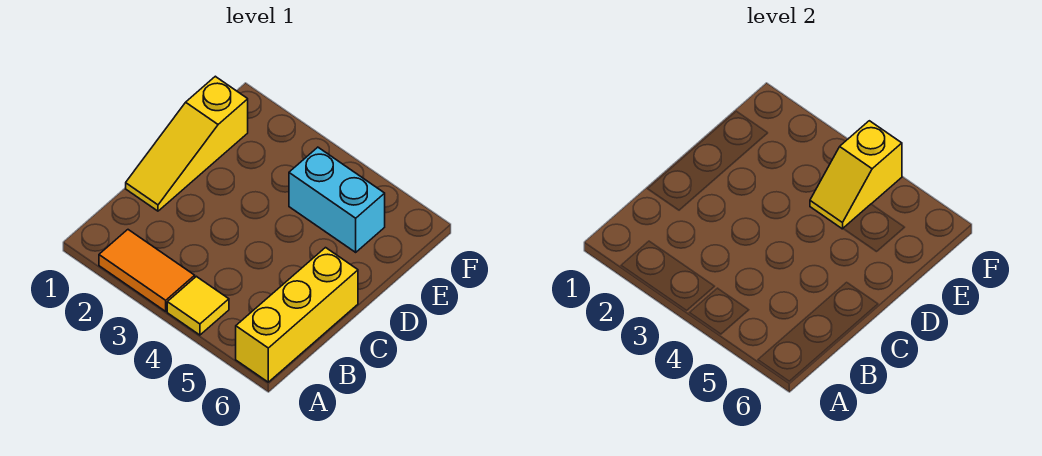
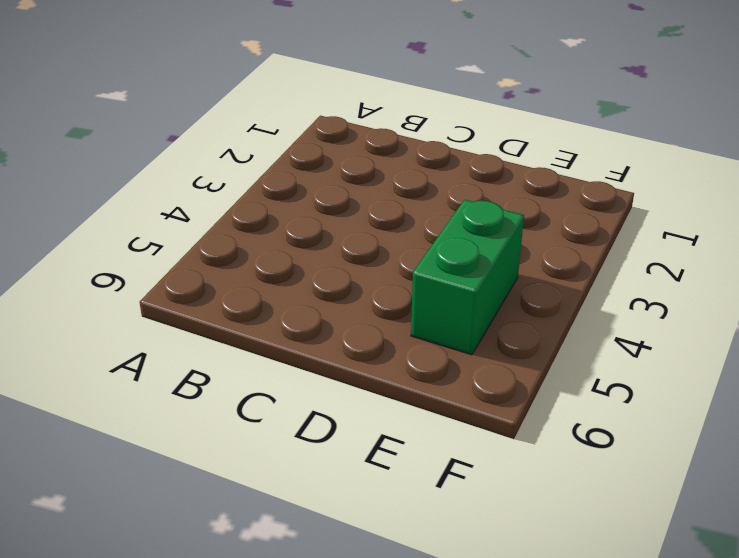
green 1x2 brick [411,200,524,355] -> cyan 1x2 brick [289,147,385,252]
none -> orange 1x2 tile [99,230,195,311]
none -> yellow 1x1 tile [167,276,229,335]

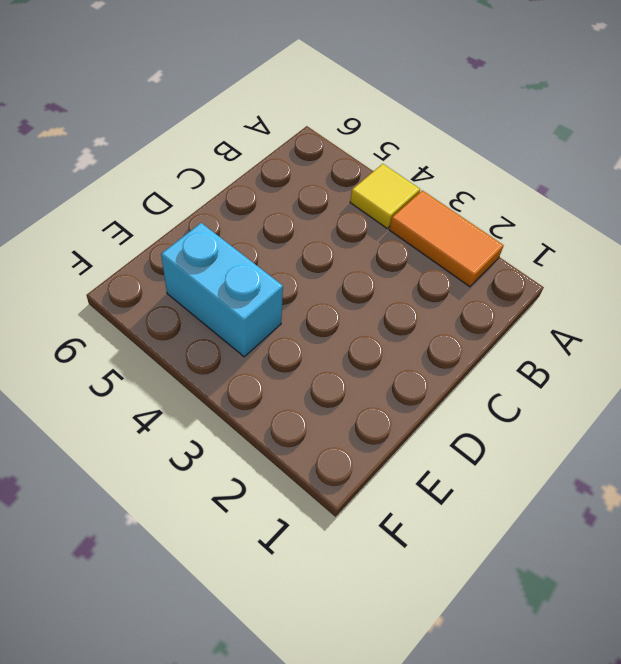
none -> yellow 1x3 brick [236,248,358,382]
none -> yellow 1x3 slope [126,76,248,211]

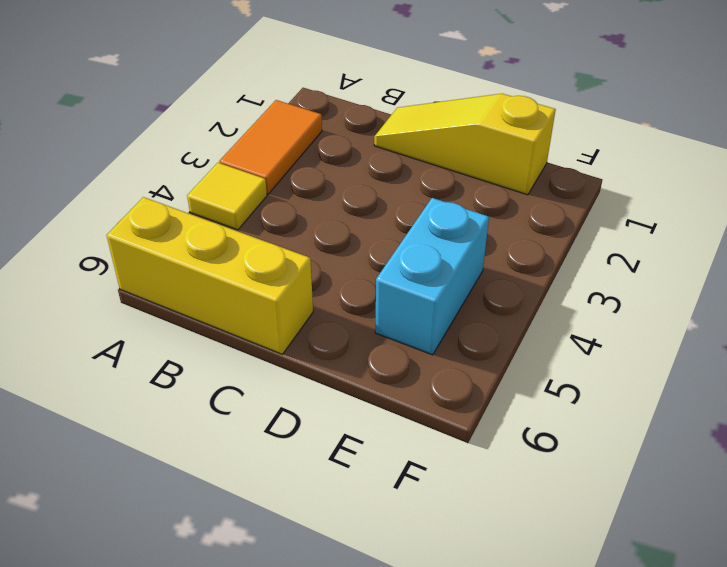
none -> yellow 1x2 slope [810,121,902,229]

